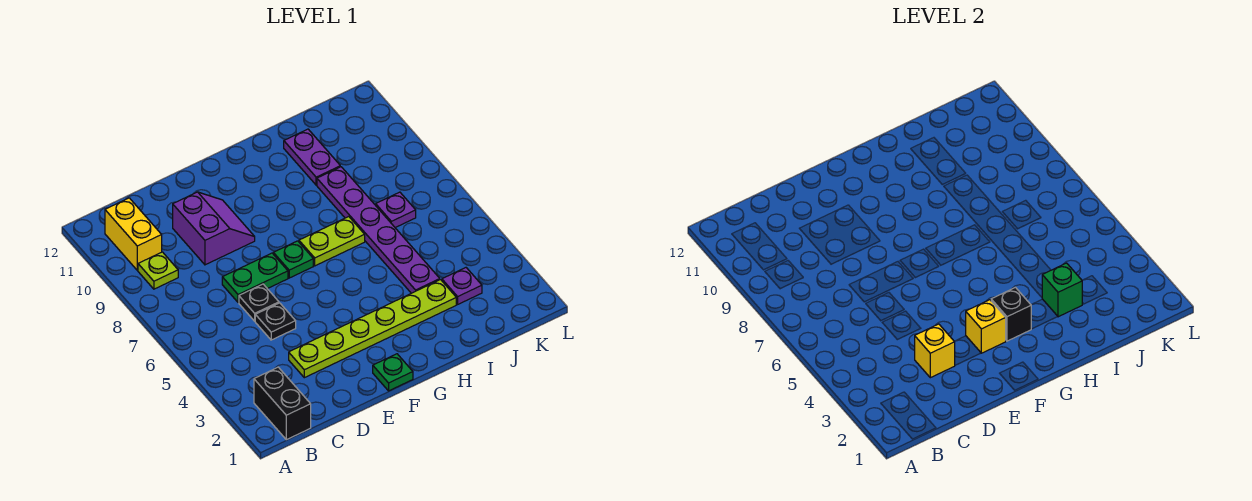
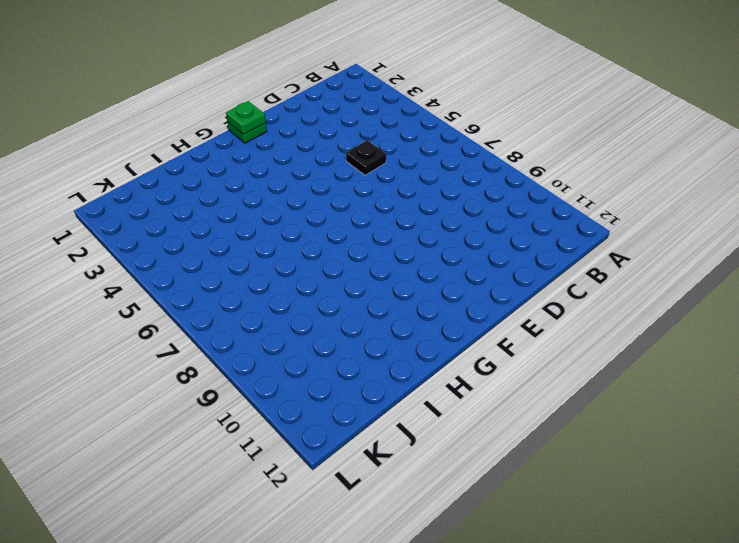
green 1x1 plate [226,101,266,134] -> green 1x1 plate moved to [273,241,313,278]
none -> black 1x2 brick [254,367,311,440]
none -> lime 1x1 plate [138,252,178,289]
none -> yellow 1x2 brick [105,198,162,270]

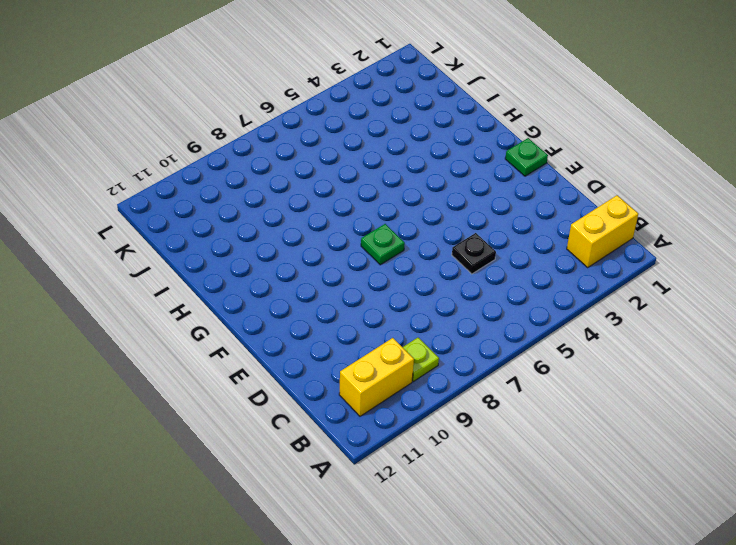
yellow 1x2 brick [567,195,638,267] -> black 1x2 brick [254,367,311,440]
none -> lime 1x6 plate [289,280,456,378]
none -> black 1x1 plate [239,284,279,321]
none -> green 1x2 plate [222,253,288,302]

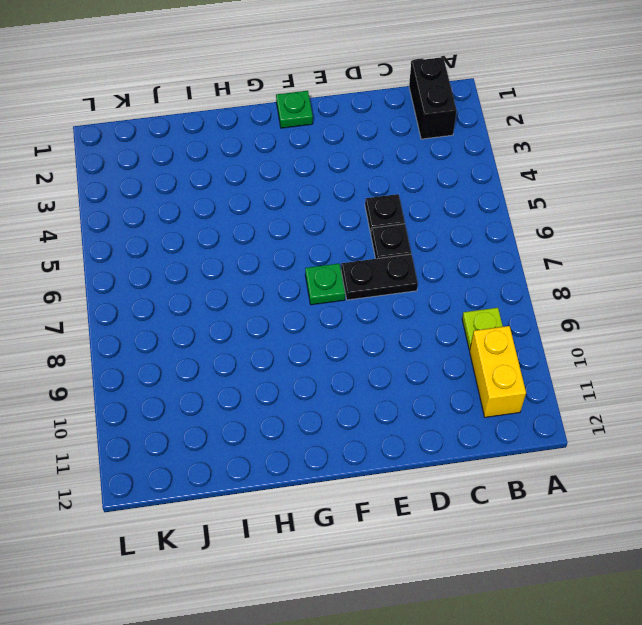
black 1x2 plate [341,254,418,300] -> green 1x2 plate [222,253,288,302]
none -> lime 1x6 plate [289,280,456,378]
none -> purple 2x2 slope [173,192,255,265]
none -> lime 1x2 plate [299,217,365,266]

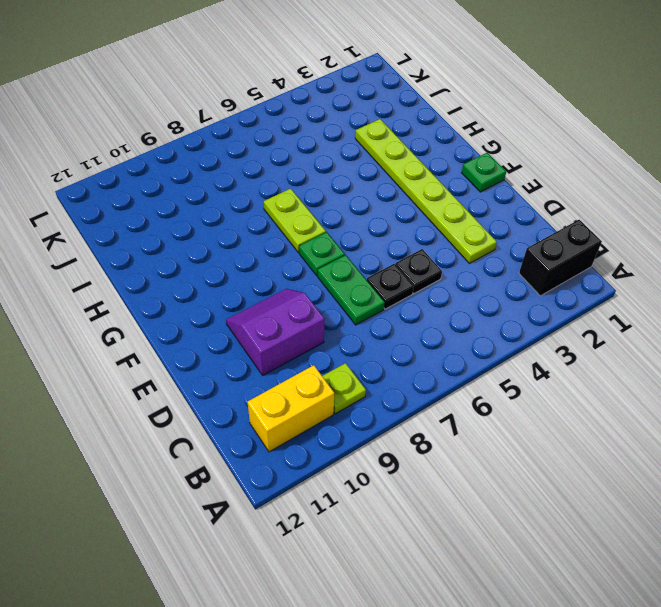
none -> purple 1x6 plate [317,167,440,293]
none -> purple 1x2 plate [284,129,340,185]
none -> purple 1x1 plate [442,268,482,304]

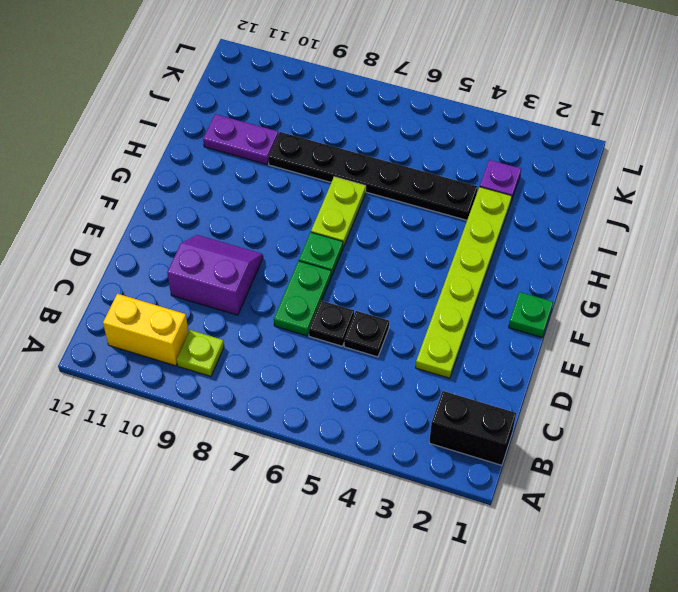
black 1x6 plate [268,132,478,220] -> purple 1x6 plate [317,167,440,293]
none -> purple 1x1 plate [376,192,416,228]
none -> yellow 1x1 brick [915,324,955,378]
none -> yellow 1x1 brick [966,300,1006,353]

